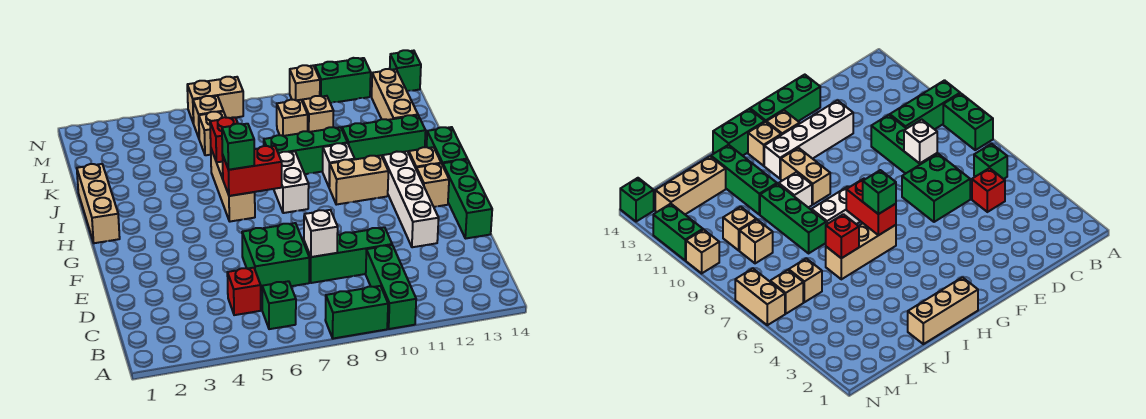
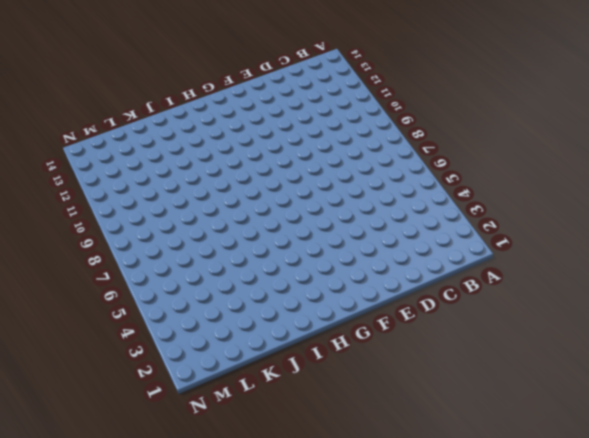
none -> green 1x2 brick [325,286,388,339]
none -> green 1x3 brick [366,245,416,329]
none -> green 1x1 brick [262,281,296,329]
none -> red 1x1 brick [227,268,261,315]

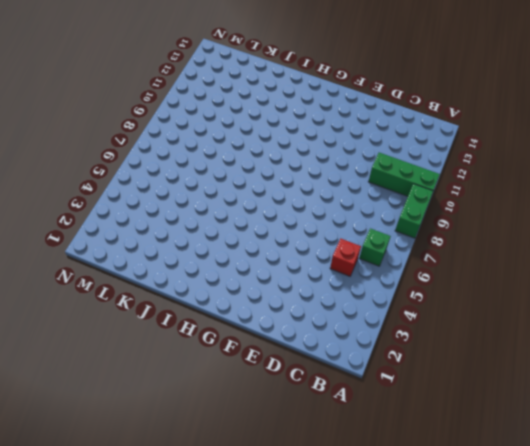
none -> green 2x2 brick [242,223,309,291]
none -> green 1x3 brick [304,227,392,283]
none -> white 1x4 brick [383,151,439,247]
none -> green 1x3 brick [443,159,492,239]

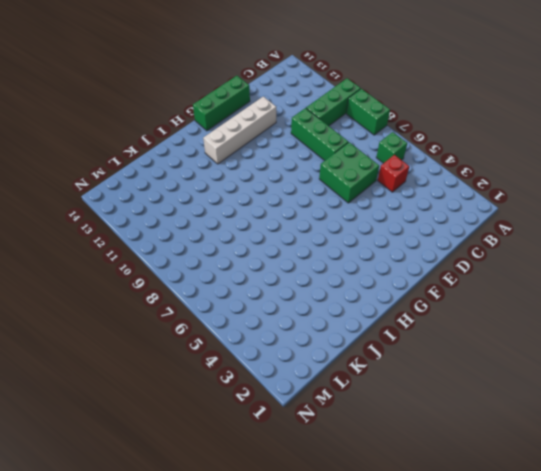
none -> tan 1x1 brick [416,164,449,207]
none -> tan 1x3 brick [77,164,120,243]
none -> tan 1x3 brick [211,149,255,222]
none -> white 1x2 brick [274,151,309,213]

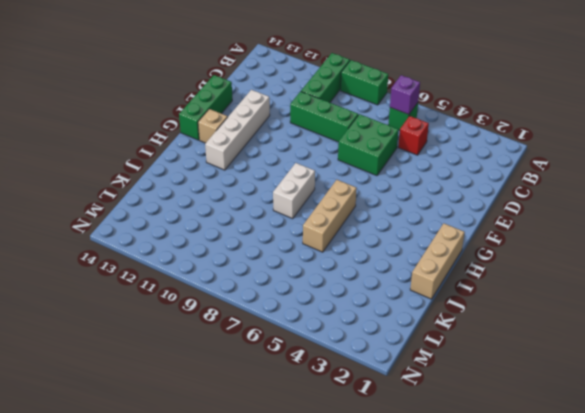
purple 1x1 brick [390,75,420,115] -> none
none -> tan 1x2 brick [329,155,388,205]
none -> tan 1x1 brick [409,147,441,168]
none -> green 1x2 brick [427,127,467,165]
none -> white 1x1 brick [323,143,355,187]

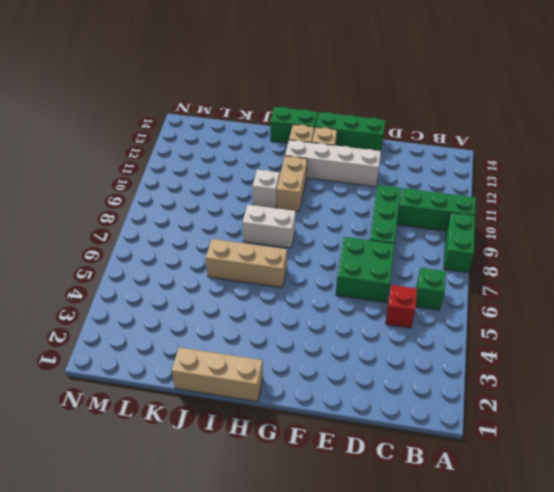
none -> green 1x3 brick [264,127,347,174]
none -> green 1x3 brick [342,115,426,159]
none -> tan 1x3 brick [372,69,418,120]
none -> tan 1x1 brick [199,112,226,155]

